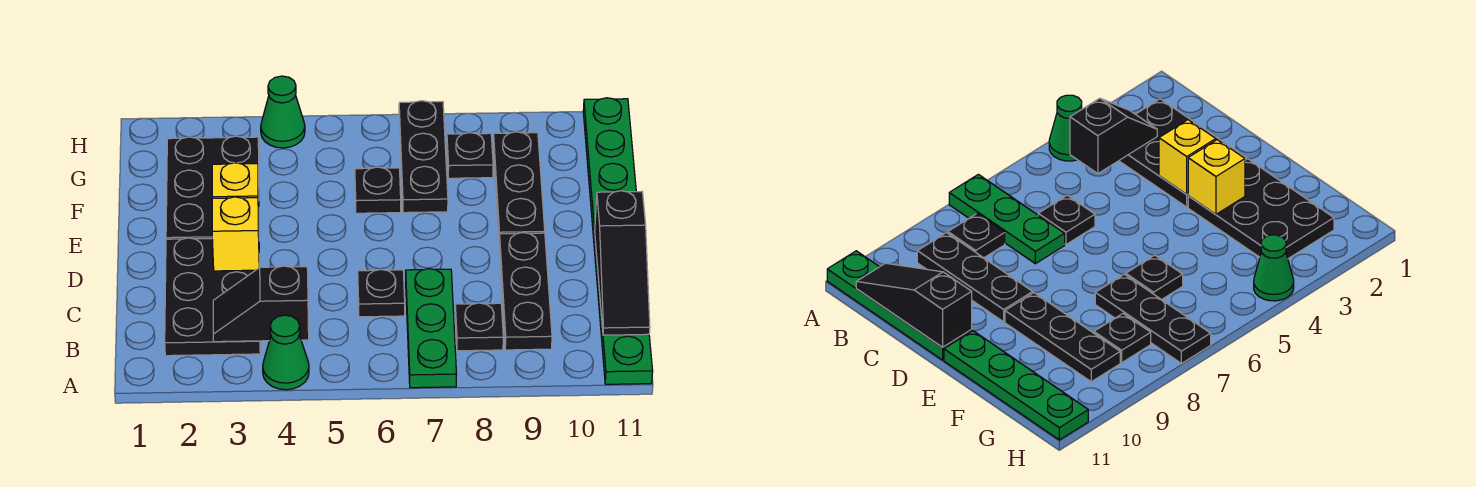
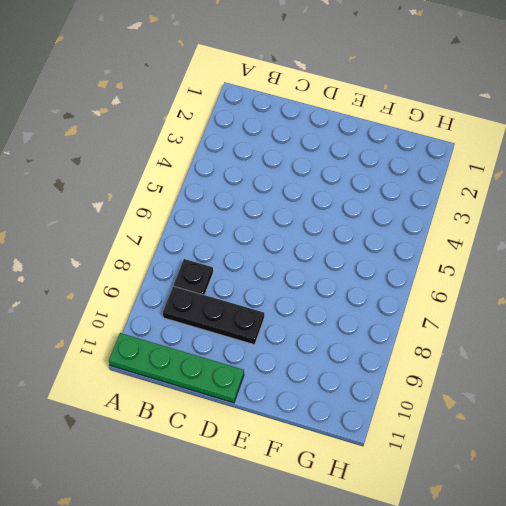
none -> green 1x1 cone [263,315,309,390]
none -> green 1x3 plate [406,269,457,388]
none -> black 2x3 plate [165,238,260,356]

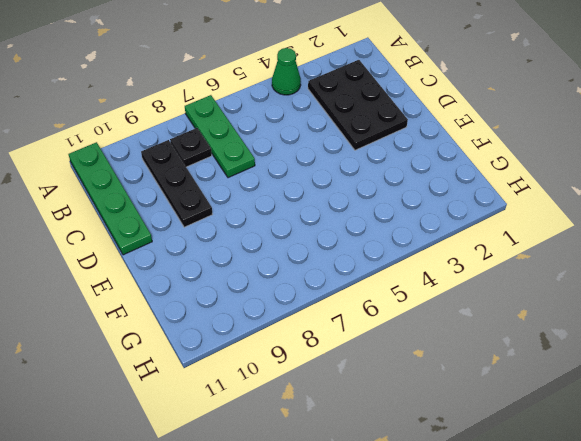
none -> black 1x1 plate [358,269,405,317]
none -> black 2x3 plate [166,136,259,239]
none -> black 1x3 plate [493,132,545,236]

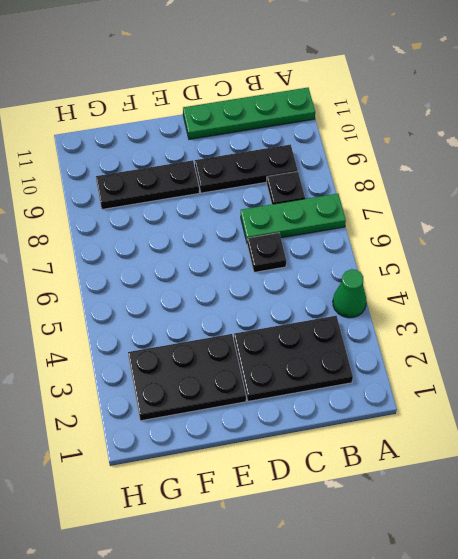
none -> green 1x4 plate [583,98,636,238]
none -> black 1x1 plate [355,167,401,213]
none -> black 1x3 plate [399,101,448,213]

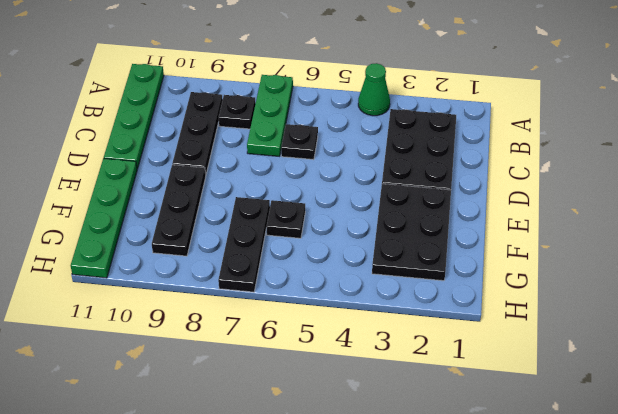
none -> black 1x1 plate [447,133,493,178]
none -> green 1x1 cone [261,76,305,148]
none -> black 1x2 slope [213,266,309,342]

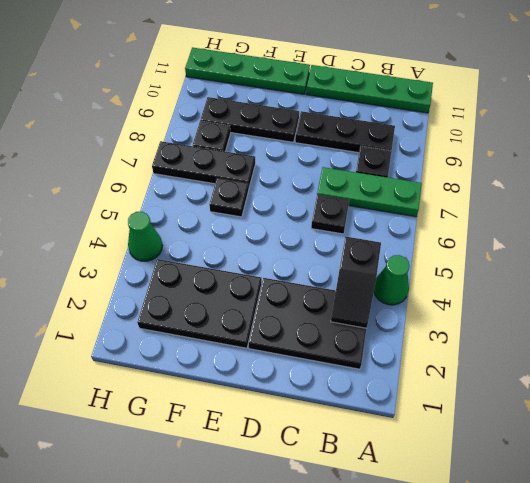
none -> black 1x3 slope [595,191,650,335]
none -> yellow 1x1 brick [212,197,259,271]
none -> yellow 1x1 brick [212,163,259,213]

